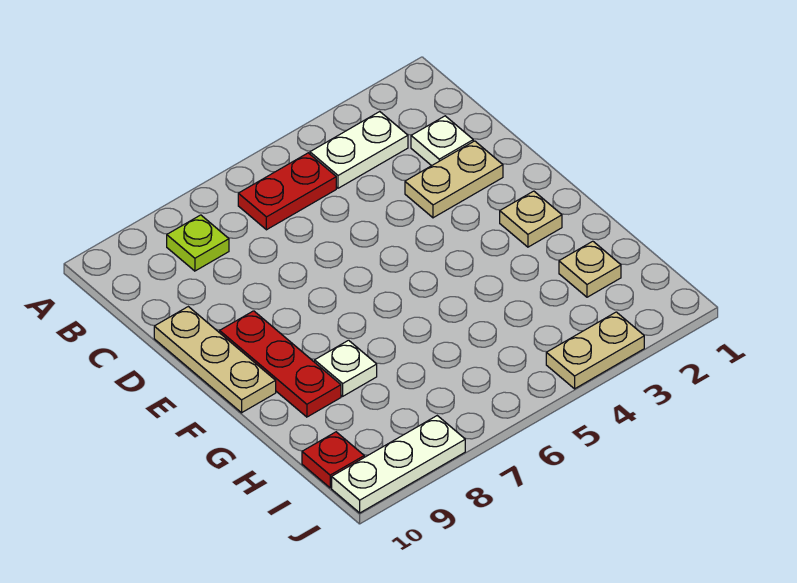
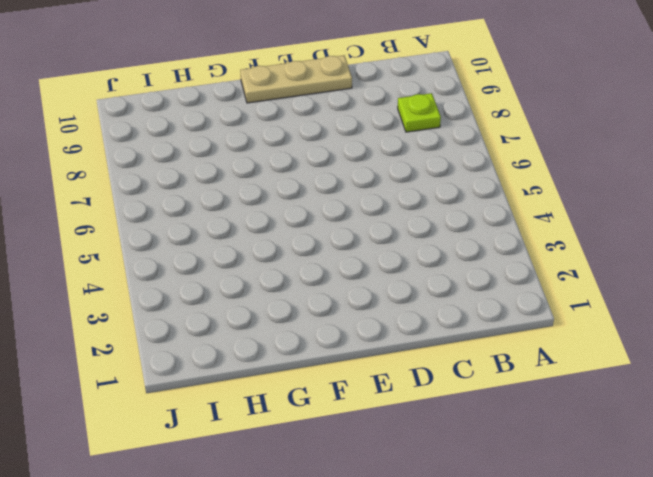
none -> white 1x2 plate [310,112,408,188]
none -> red 1x2 plate [238,153,336,230]
none -> white 1x1 plate [411,116,473,166]

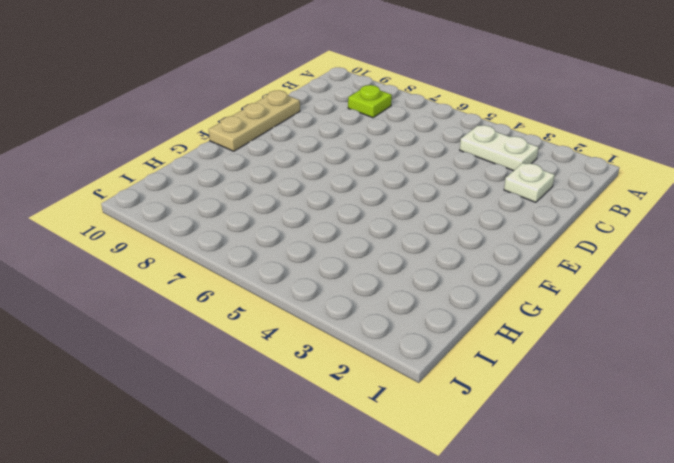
none -> red 1x2 plate [238,153,336,230]
none -> tan 1x2 plate [405,141,503,218]
none -> red 1x3 plate [220,311,341,417]

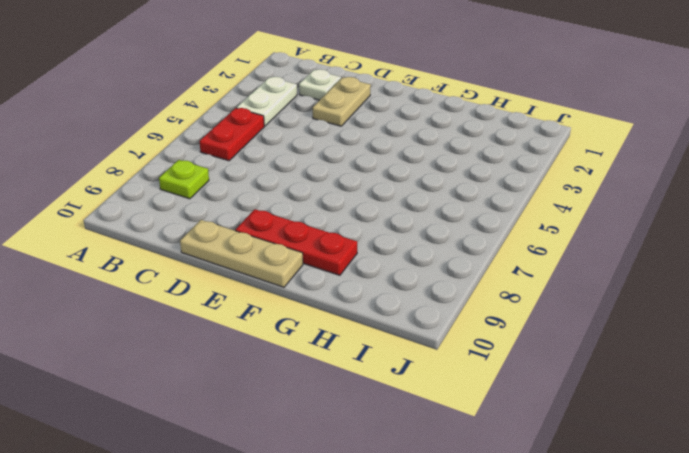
none -> tan 1x1 plate [500,191,562,247]
none -> white 1x1 plate [315,340,377,396]
none -> tan 1x1 plate [559,241,621,297]

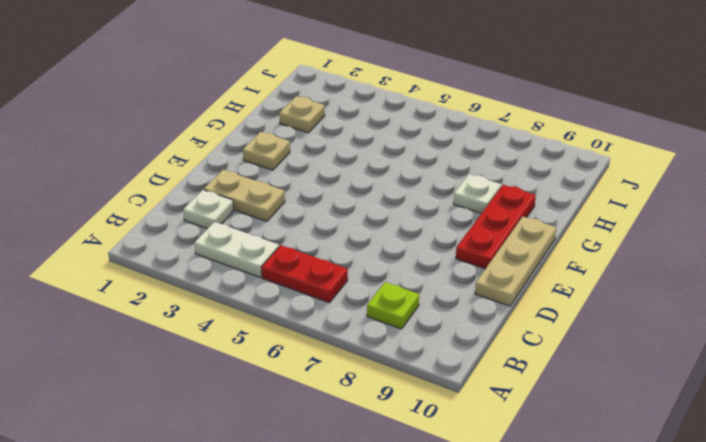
none -> red 1x1 plate [302,432,364,488]
none -> tan 1x2 plate [546,312,644,389]
none -> white 1x3 plate [332,416,465,513]

